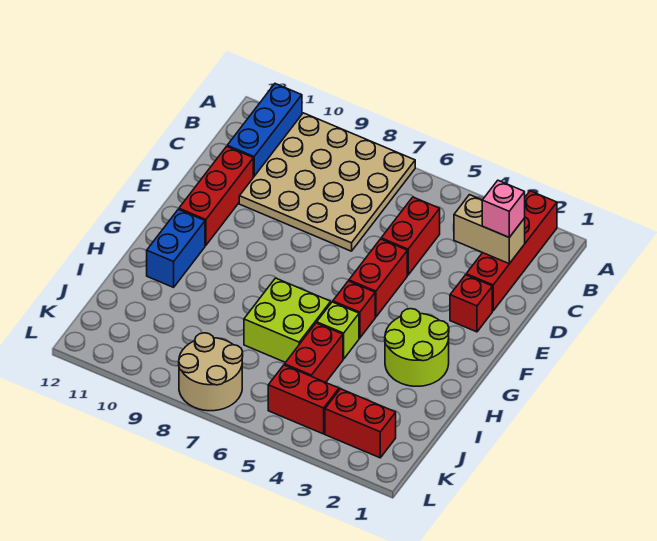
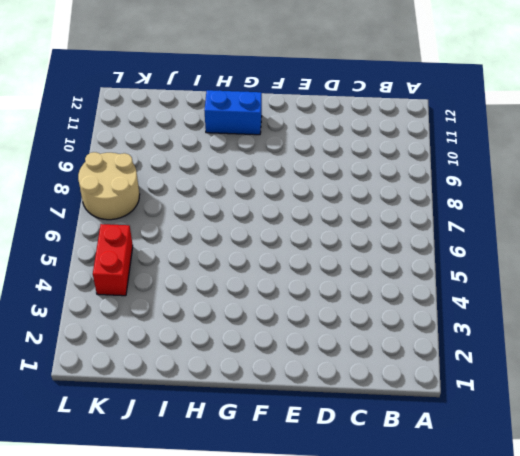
none -> red 1x4 brick [466,191,557,311]
none -> tan 4x4 plate [239,113,415,251]
none -> blue 1x3 brick [227,84,302,177]

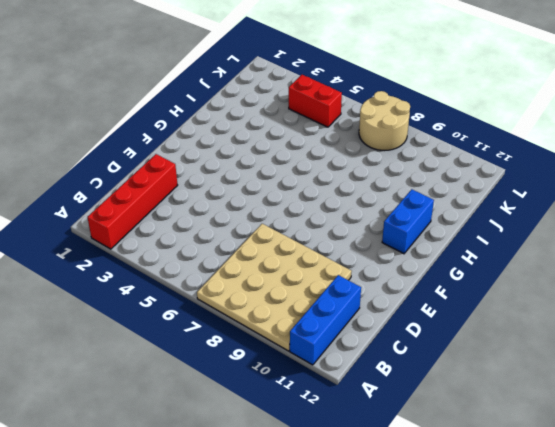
none -> red 1x2 brick [381,197,440,275]
none -> red 1x3 brick [179,146,253,246]
none -> red 1x1 brick [450,275,492,332]

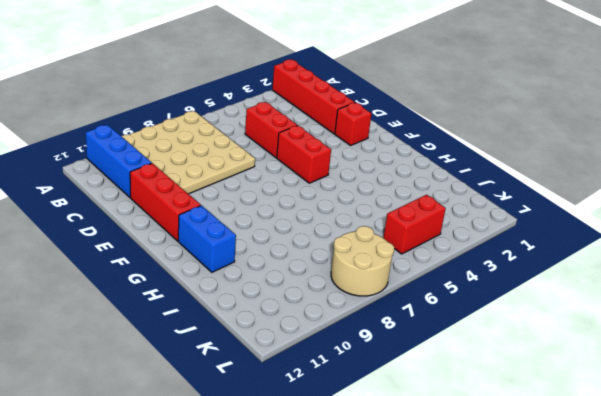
none -> lime 2x2 round brick [385,309,449,386]
none -> red 1x1 brick [333,281,375,338]
none -> lime 1x1 brick [317,302,359,359]

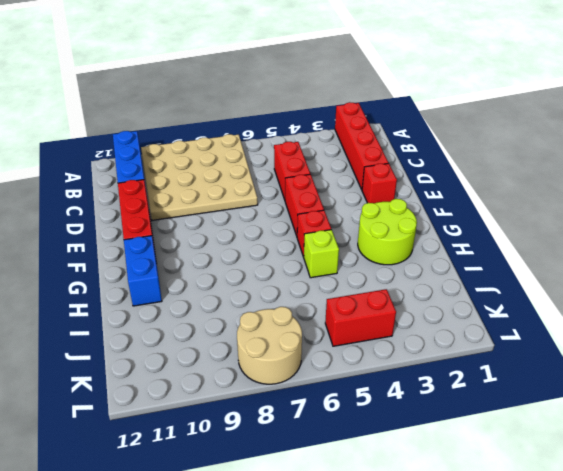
none -> lime 2x2 brick [244,278,331,362]
none -> red 1x2 brick [285,323,343,382]
none -> red 1x2 brick [325,389,396,458]

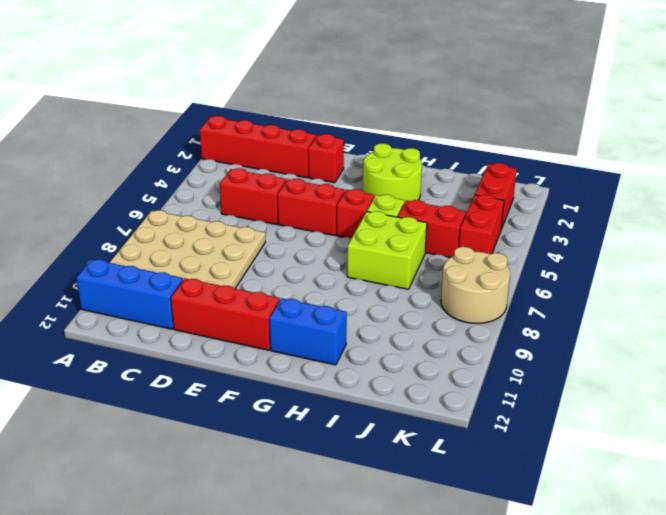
none -> tan 1x2 brick [454,195,525,264]
none -> pink 1x1 brick [482,180,525,237]

